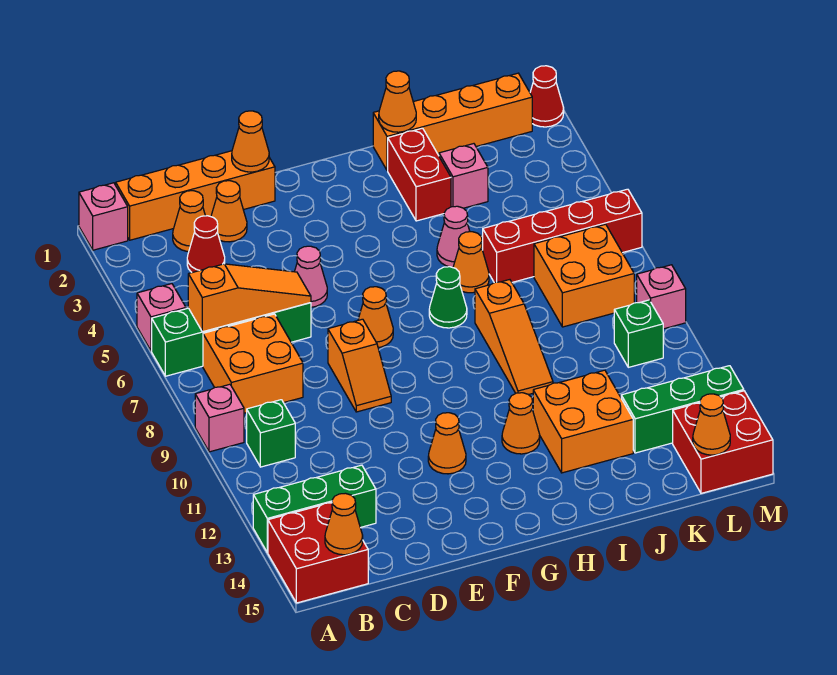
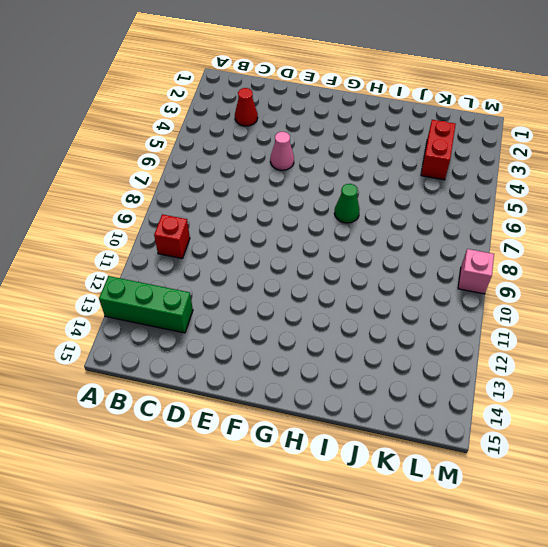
red 1x1 brick [154,214,190,258] -> green 1x1 brick [247,400,295,467]
red 1x2 brick [421,120,456,180] -> red 1x2 brick moved to [388,128,451,221]
none -> pink 1x1 brick [79,183,128,250]
none -> pink 1x1 brick [137,284,186,351]
none -> green 1x4 brick [152,303,311,376]
none -> pink 1x1 brick [195,384,244,452]

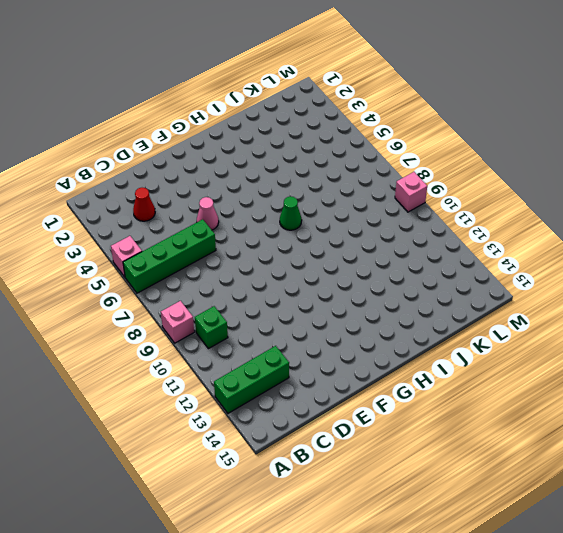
none -> pink 1x1 brick [79,183,128,250]
none -> red 2x2 brick [268,503,368,603]
none -> orange 1x4 brick [116,151,275,240]
none -> orange 2x2 brick [203,314,303,413]

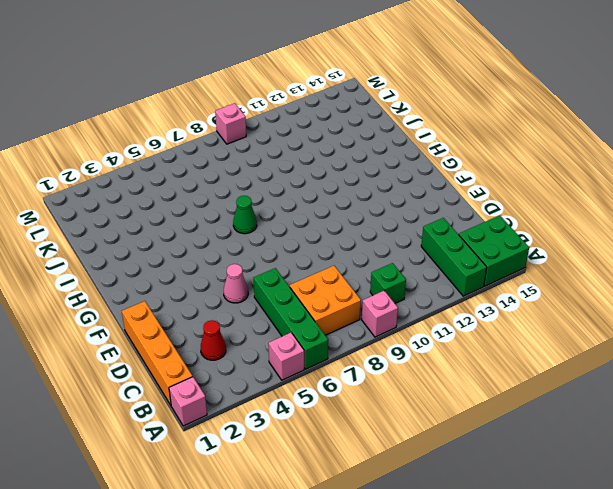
green 2x2 brick [459,215,529,286] -> red 2x2 brick [268,503,368,603]
none -> orange 1x1 cone [173,191,205,252]
none -> orange 1x1 cone [211,181,247,242]
none -> orange 1x2 slope [328,319,391,412]
none -> orange 1x1 cone [358,287,393,347]

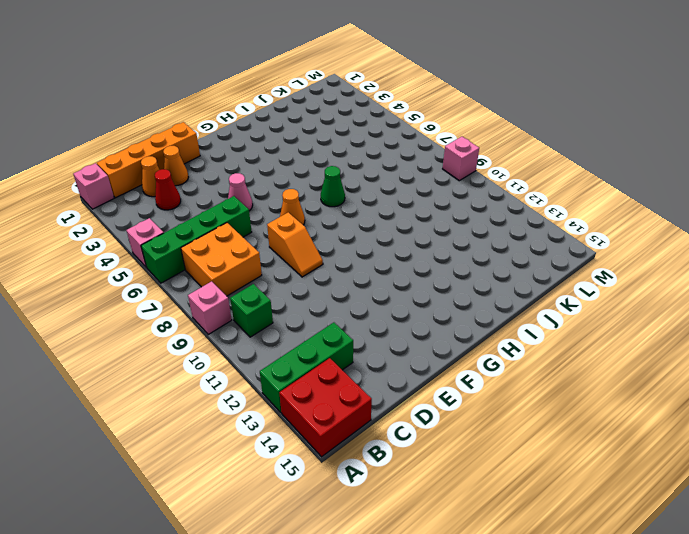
none -> orange 1x1 cone [428,413,466,474]
none -> orange 1x1 cone [502,393,540,454]
none -> orange 1x4 brick [373,73,532,171]
none -> red 1x2 brick [388,128,451,221]

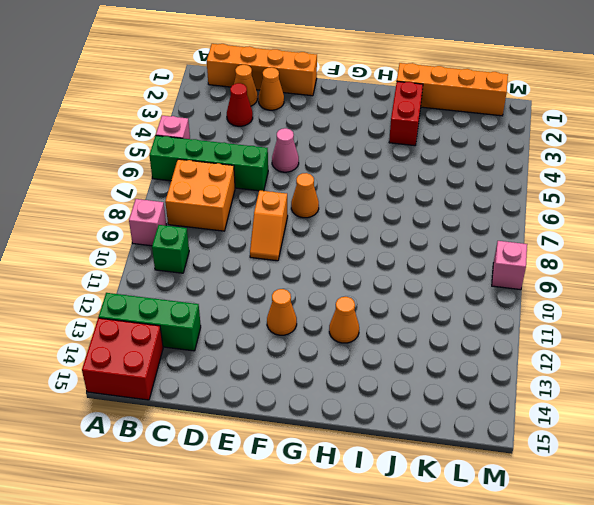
none -> pink 1x1 brick [79,183,128,250]
none -> green 1x1 cone [429,267,467,328]
none -> pink 1x1 cone [437,206,470,267]
none -> orange 1x1 cone [453,232,489,293]

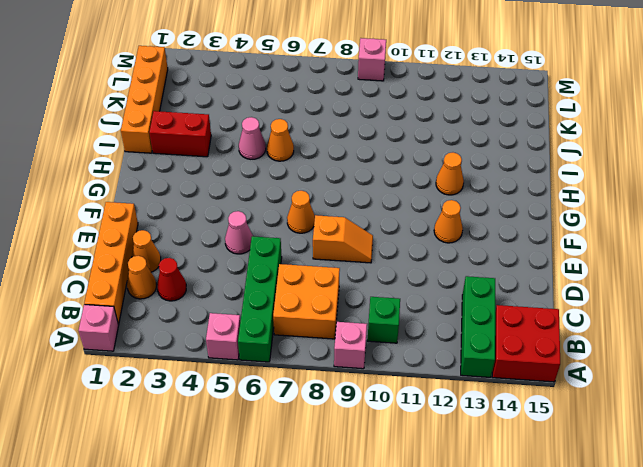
none -> green 1x1 cone [429,267,467,328]
none -> orange 1x3 slope [475,280,553,395]
none -> orange 2x2 brick [533,370,633,473]
none -> pink 1x1 brick [439,144,488,208]

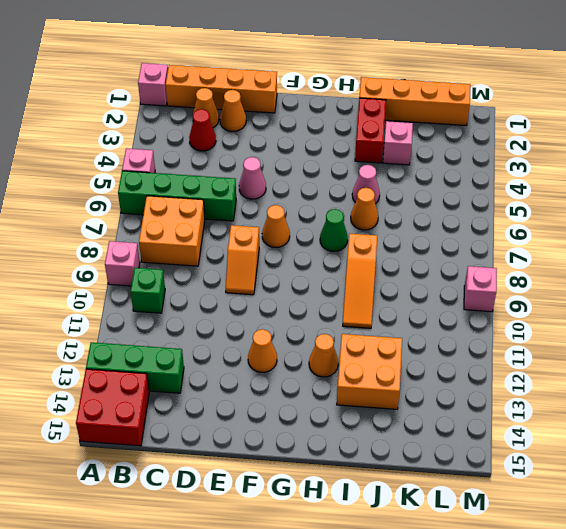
none -> red 1x4 brick [483,189,642,283]
none -> orange 2x2 brick [534,224,634,327]
none -> green 1x3 brick [621,366,744,453]
none -> green 1x1 brick [614,300,663,367]

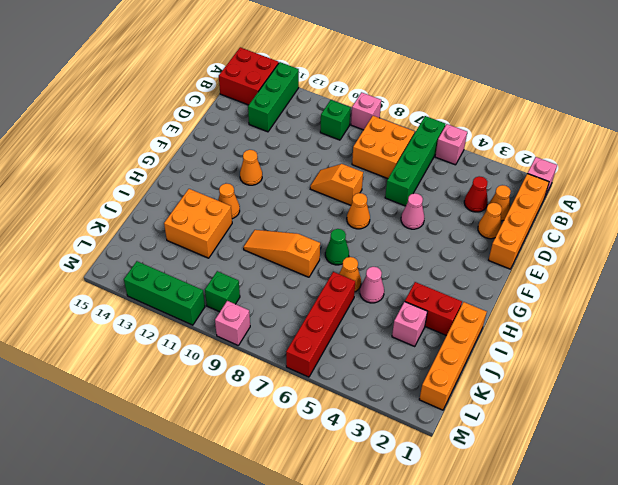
green 1x3 brick [124,261,205,325] -> green 1x3 brick turned to [621,366,744,453]
none -> orange 2x2 brick [534,224,634,327]
none -> red 2x2 brick [673,391,773,493]
none -> red 1x1 cone [530,66,564,127]
none -> orange 1x3 slope [188,264,311,332]

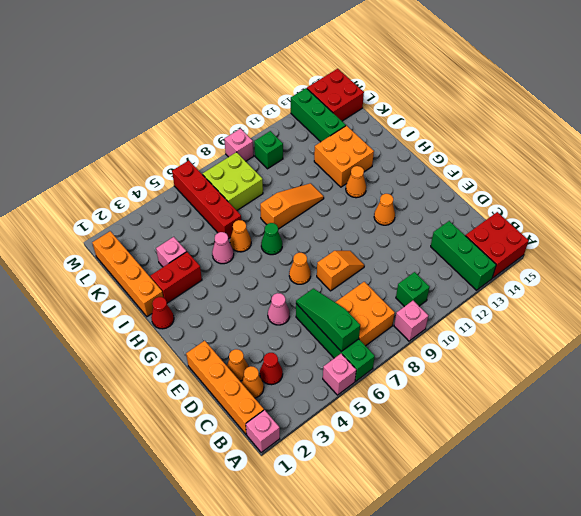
green 1x3 slope [296,289,360,351] -> orange 1x3 slope [188,264,311,332]
red 1x1 cone [151,297,174,329] -> red 1x1 cone moved to [530,66,564,127]
lime 2x2 brick [203,152,263,210] -> orange 2x2 brick [534,224,634,327]
none -> orange 1x1 cone [325,493,363,555]
none -> orange 1x1 cone [232,111,269,172]
none -> orange 1x1 cone [379,71,416,132]
none -> orange 1x1 cone [693,394,730,455]

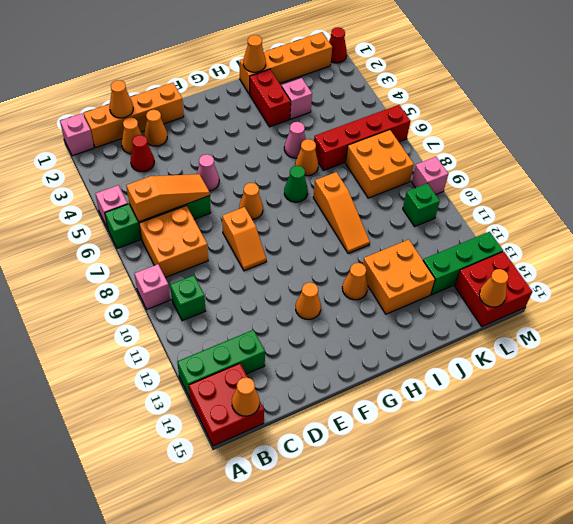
orange 1x1 cone [109,80,133,118] -> orange 1x1 cone moved to [232,111,269,172]

